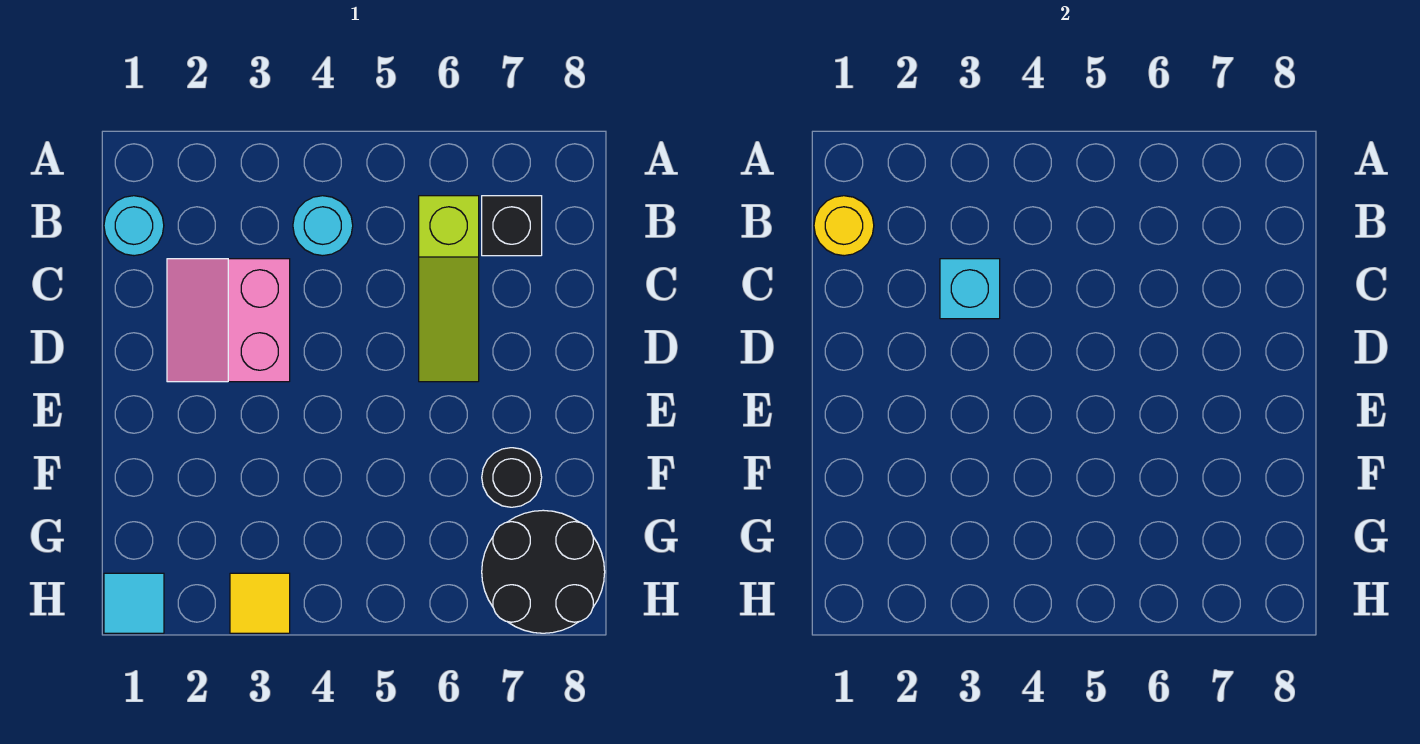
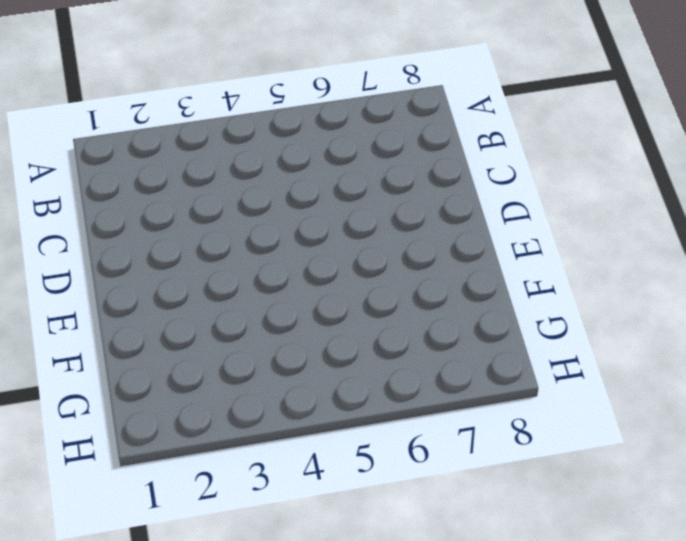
none -> cyan 1x1 round brick [104,196,164,256]
none -> cyan 1x1 round brick [293,196,353,256]

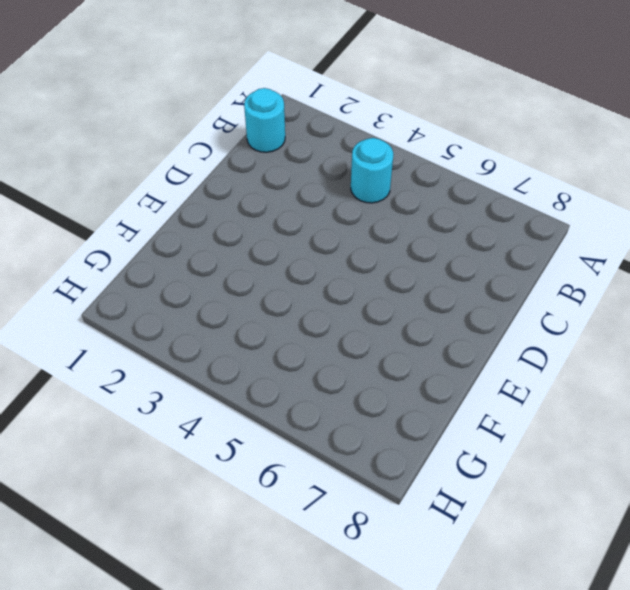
none -> lime 1x3 slope [419,196,479,382]
none -> black 1x1 brick [482,196,542,256]

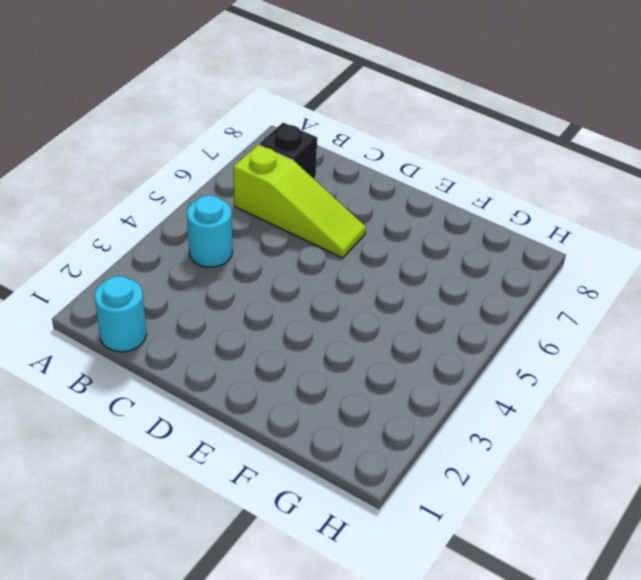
none -> pink 2x2 slope [167,259,290,382]
none -> black 1x1 round brick [482,448,542,507]

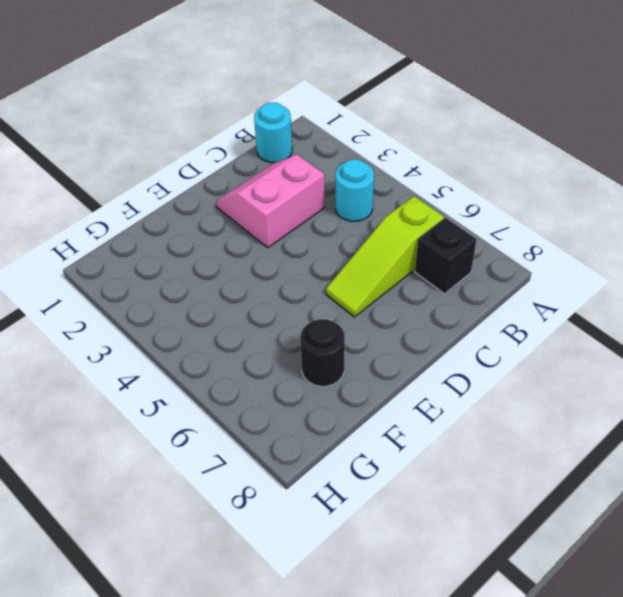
none -> black 2x2 round brick [482,510,605,633]
none -> cyan 1x1 tile [104,573,164,633]

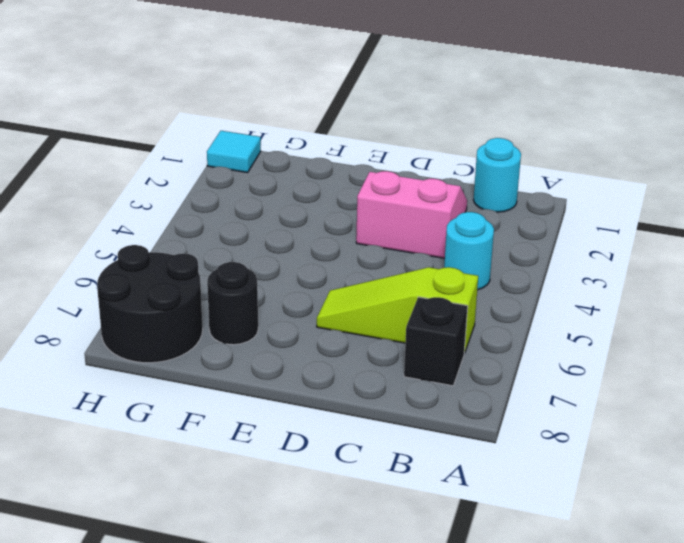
none -> yellow 1x1 tile [230,573,290,633]
none -> yellow 1x1 round brick [814,196,874,256]

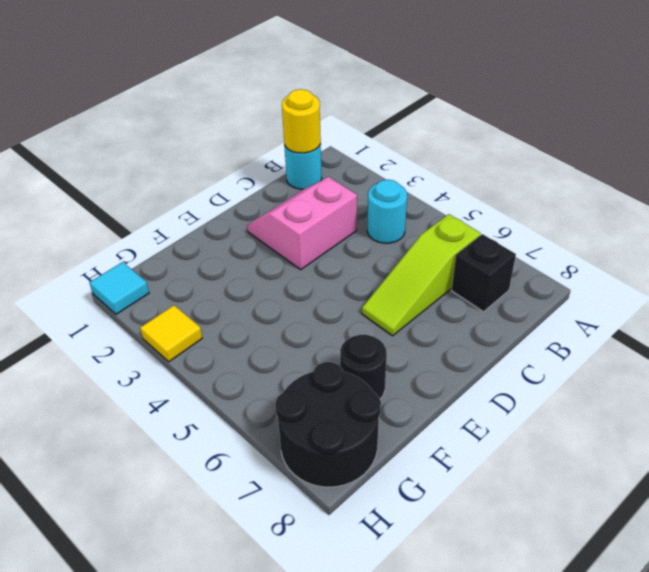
none -> cyan 1x1 brick [940,259,1000,319]

